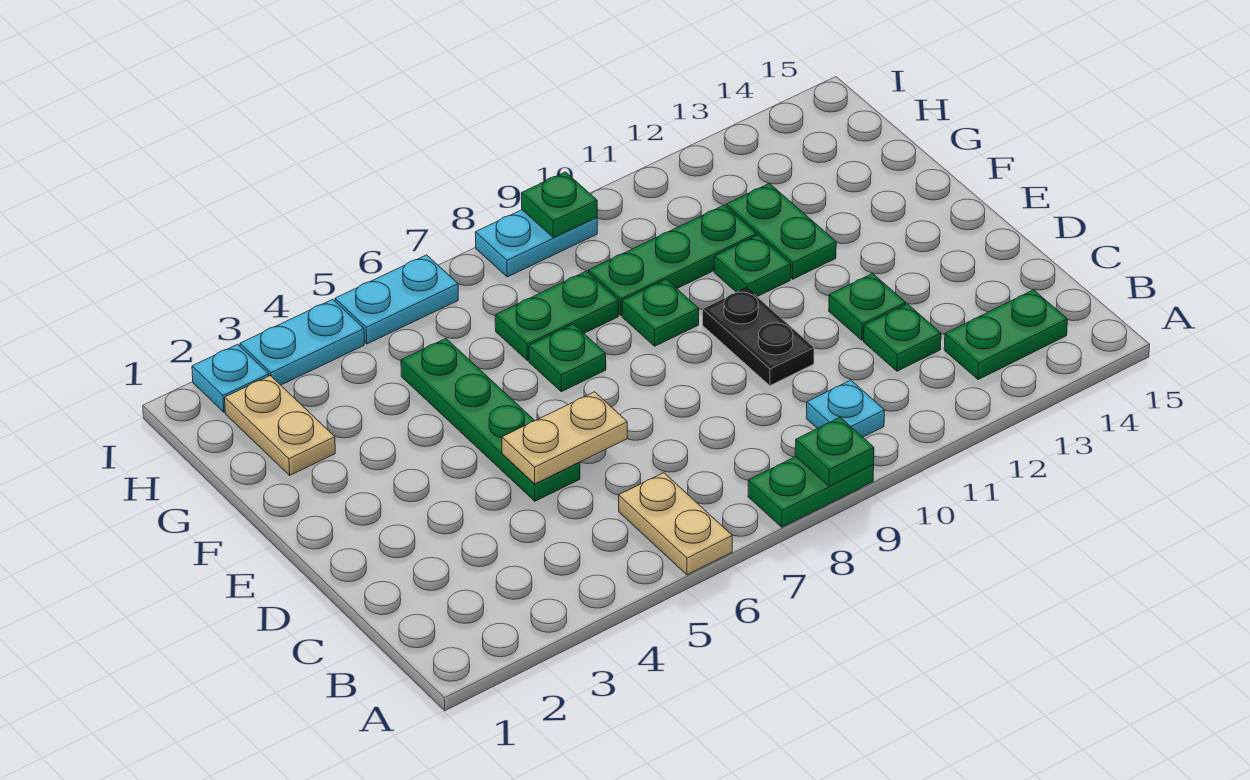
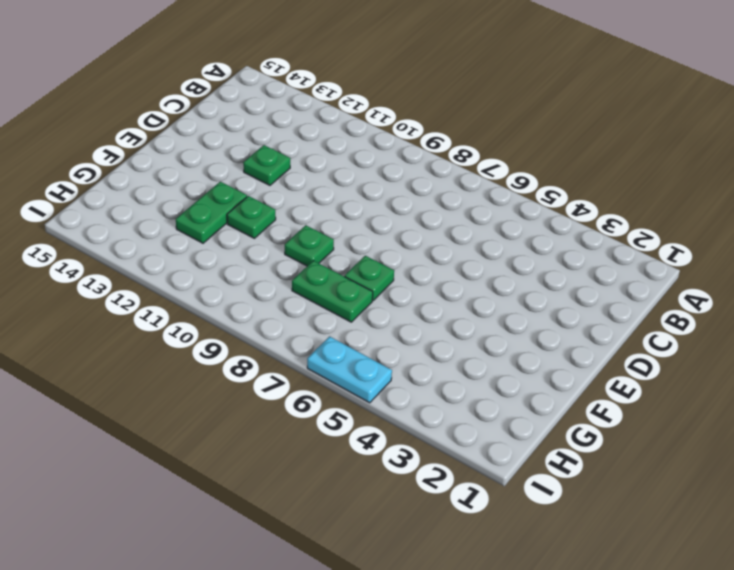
none -> tan 1x2 plate [619,473,732,575]
none -> green 1x2 plate [748,457,874,527]
none -> cyan 1x1 plate [806,380,885,437]

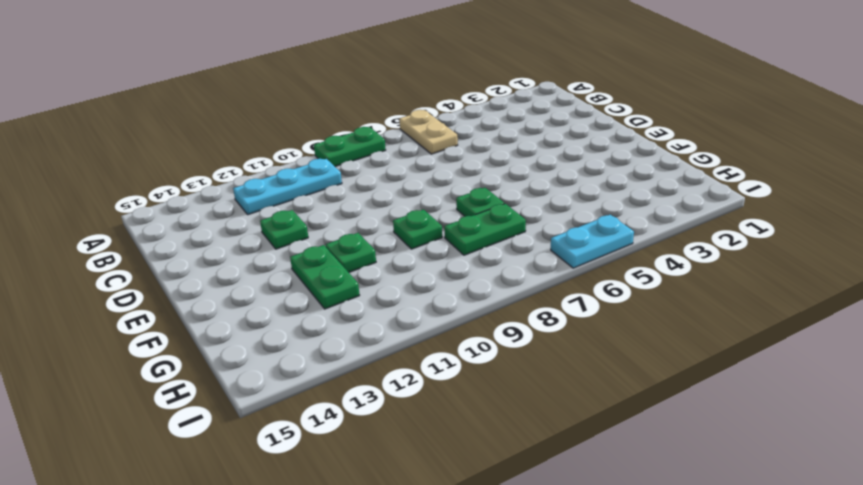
cyan 1x3 plate [233,159,342,215] -> cyan 1x1 plate [806,380,885,437]
none -> green 1x2 plate [944,290,1067,380]
none -> green 1x1 plate [864,304,941,371]
none -> green 1x4 plate [401,339,580,501]

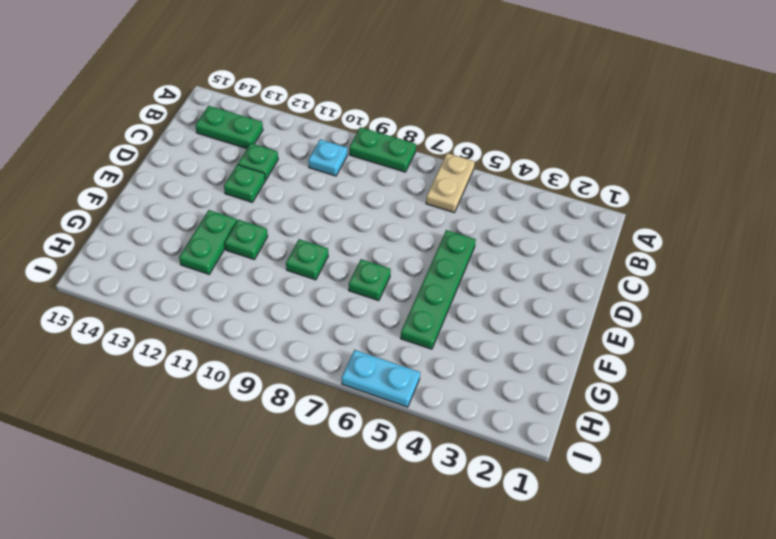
none -> black 1x2 plate [703,288,814,386]
none -> tan 1x2 plate [225,376,335,475]
none -> green 1x2 plate [495,271,618,361]

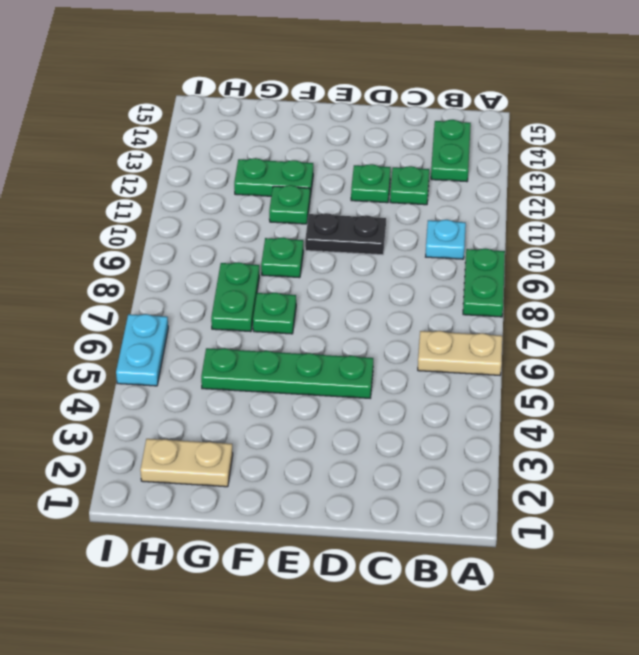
none -> green 1x3 plate [588,205,756,315]
none -> cyan 1x1 plate [192,344,269,412]
none -> cyan 1x2 plate [240,299,364,385]

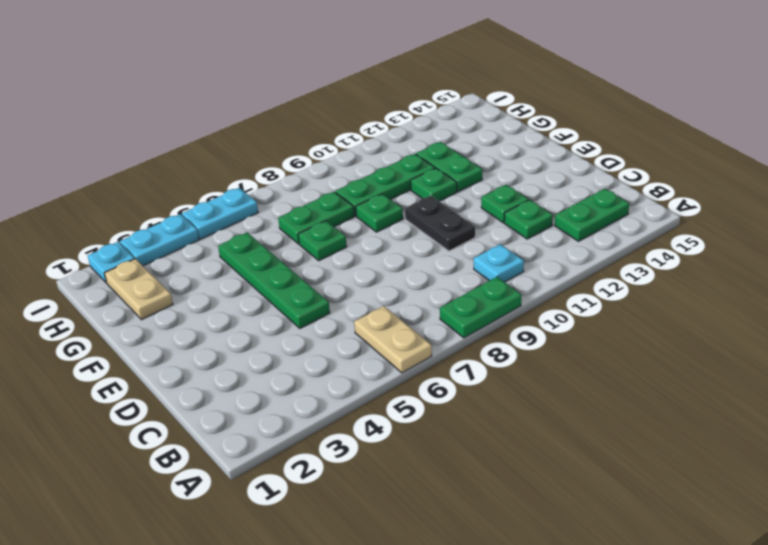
none -> cyan 1x2 plate [475,210,597,277]
none -> green 1x1 plate [795,417,874,486]
none -> tan 1x2 plate [502,392,627,484]

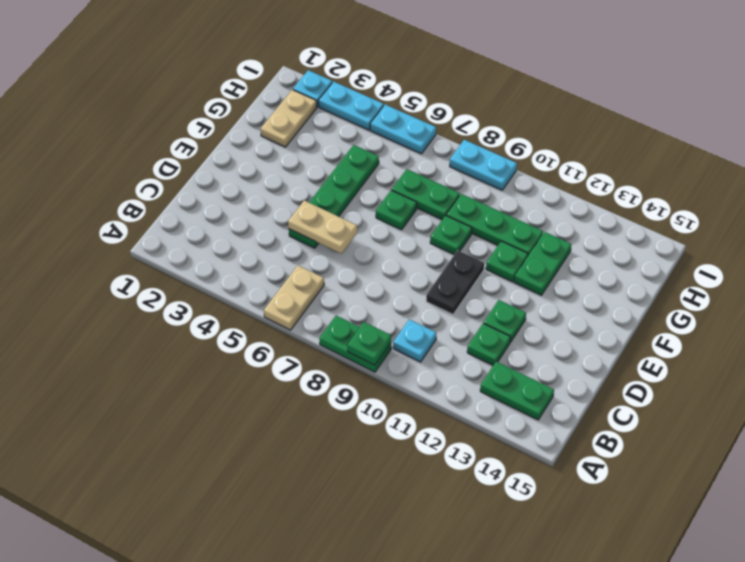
none -> green 1x1 plate [522,172,597,238]

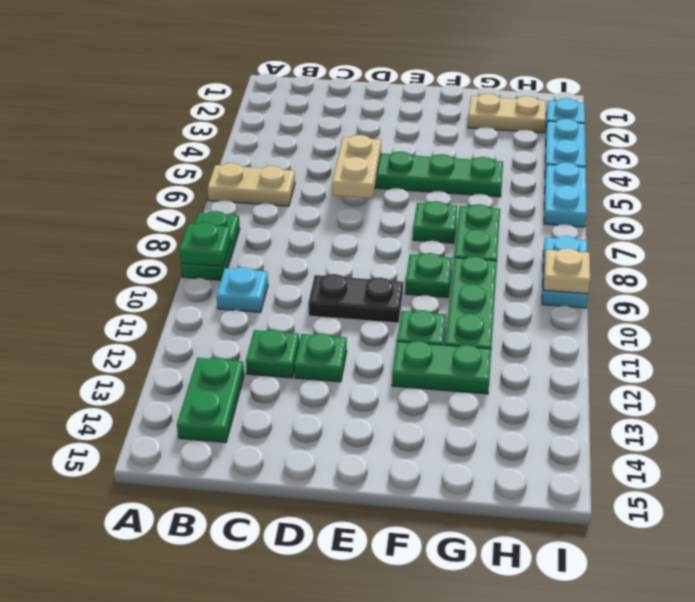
tan 1x1 plate [544,248,590,294] -> green 1x1 plate [522,172,597,238]

